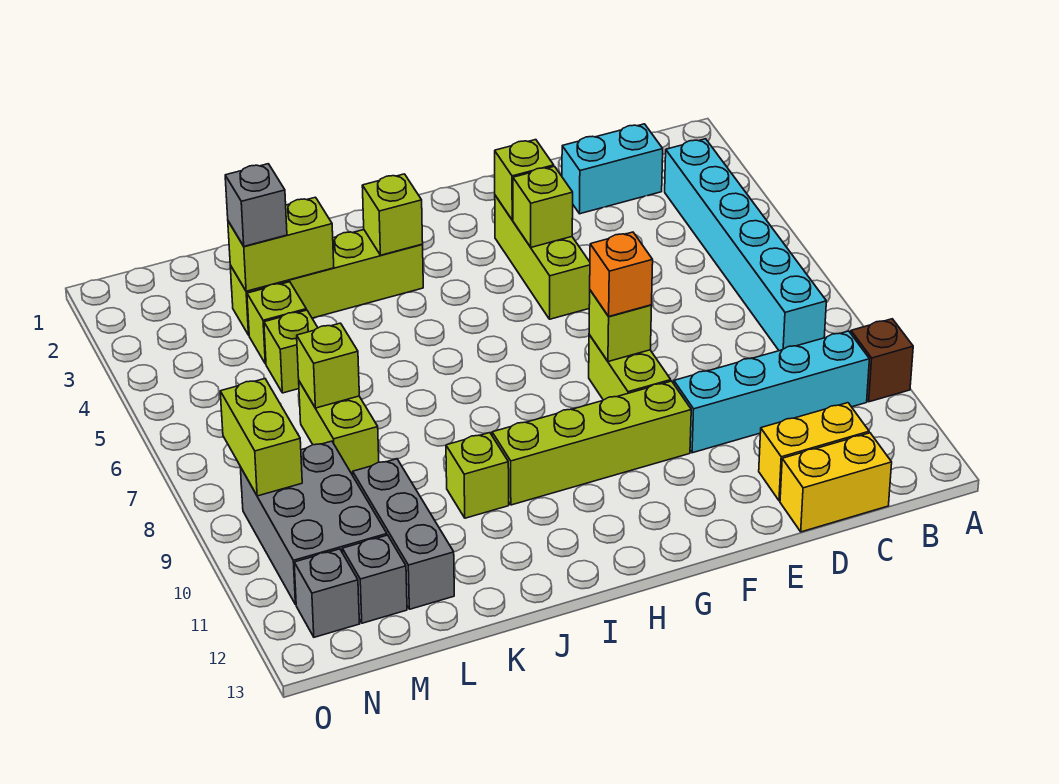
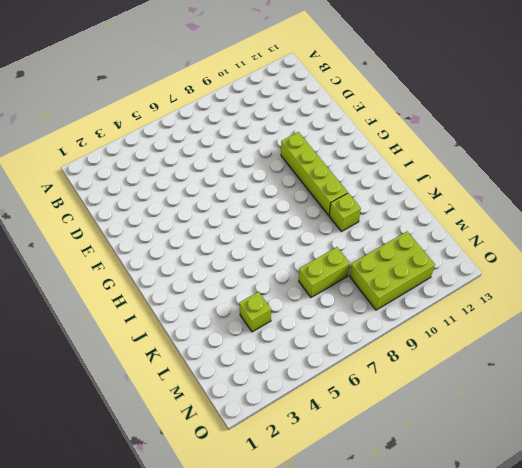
lime 2x3 brick [350,231,435,310] -> grey 2x3 brick [240,441,387,605]
none -> brown 1x1 brick [851,319,913,402]
none -> cyan 1x6 brick [665,139,826,351]
none -> cyan 1x4 brick [674,331,869,453]

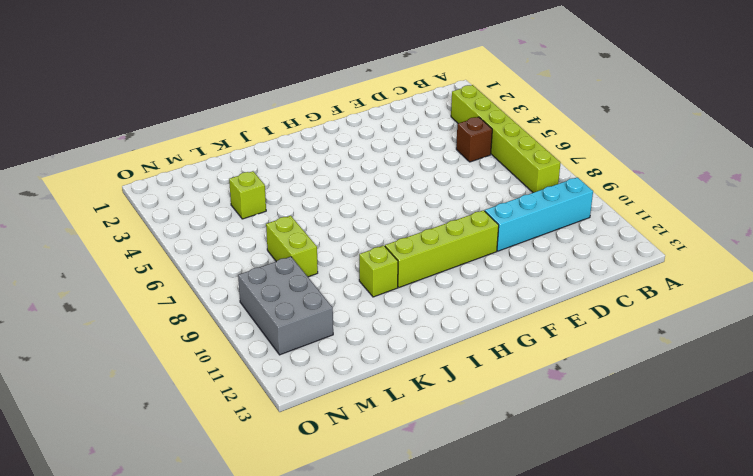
lime 1x6 brick [451,85,561,193] -> cyan 1x6 brick [665,139,826,351]
brown 1x1 brick [456,117,492,162] -> brown 1x1 brick moved to [851,319,913,402]
none -> cyan 1x2 brick [562,124,663,214]
none -> yellow 1x2 brick [759,403,869,501]
none -> yellow 1x2 brick [780,433,892,532]

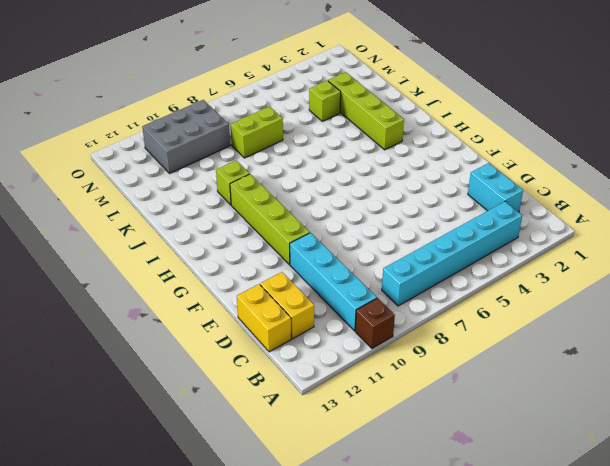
none -> lime 1x3 brick [495,196,590,319]
none -> lime 1x2 brick [589,335,671,400]
none -> lime 1x1 brick [264,310,318,393]

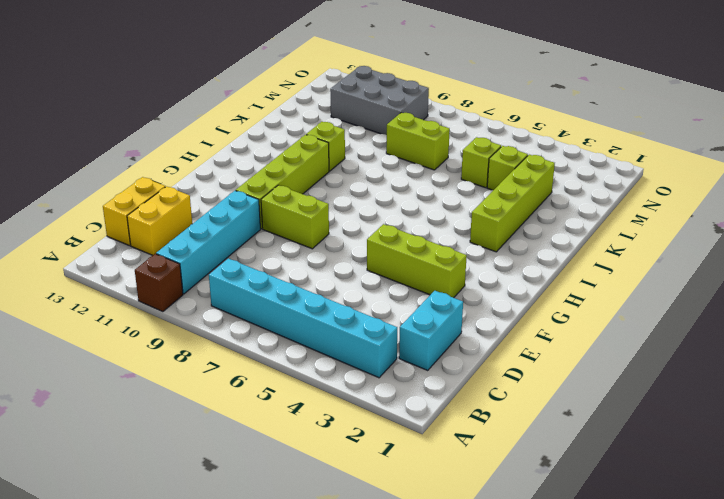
none -> grey 1x3 brick [353,459,454,609]
none -> grey 1x1 brick [342,535,407,623]
none -> grey 1x1 brick [294,549,359,637]

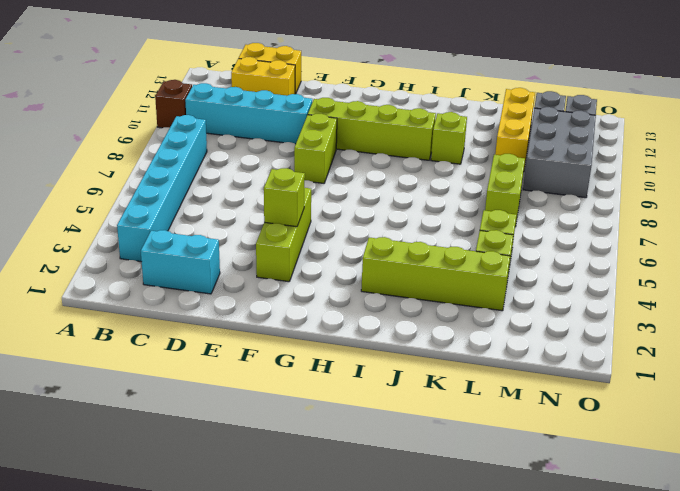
yellow 1x3 brick [495,88,535,169] -> grey 1x3 brick [353,459,454,609]
none -> lime 1x1 brick [495,140,554,220]
none -> lime 1x1 brick [589,290,652,362]
none -> lime 1x1 brick [362,174,423,255]

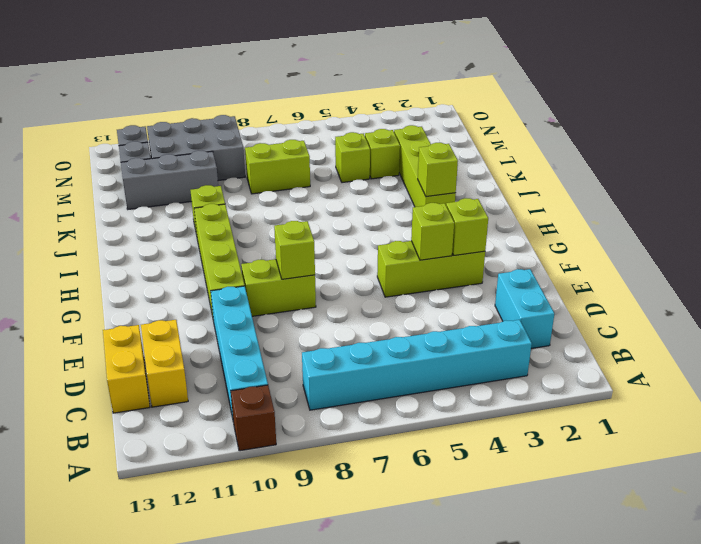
none -> lime 1x2 brick [228,197,334,291]
none -> lime 1x1 brick [297,323,359,408]
none -> lime 1x2 brick [220,379,302,496]

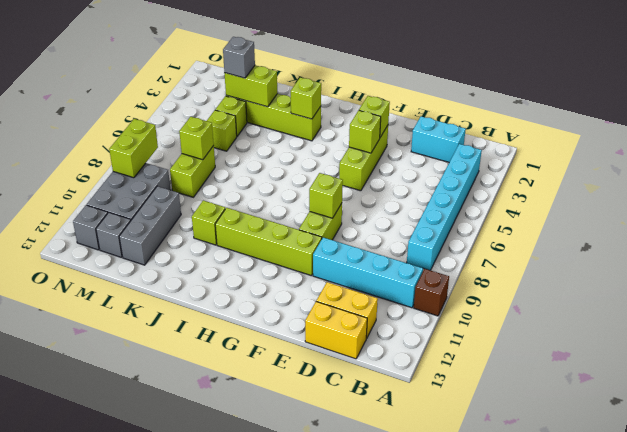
none -> orange 1x1 brick [590,232,653,316]

